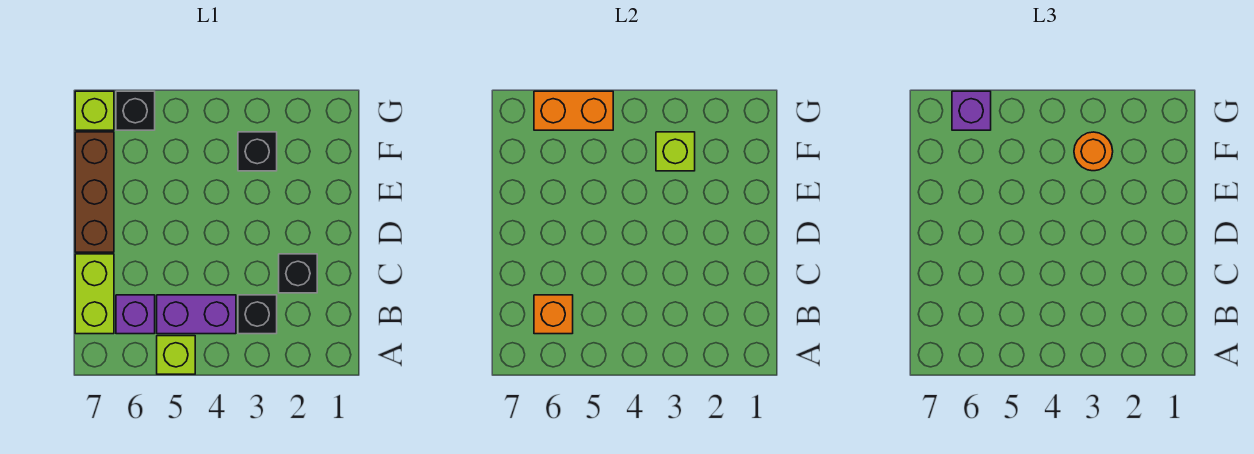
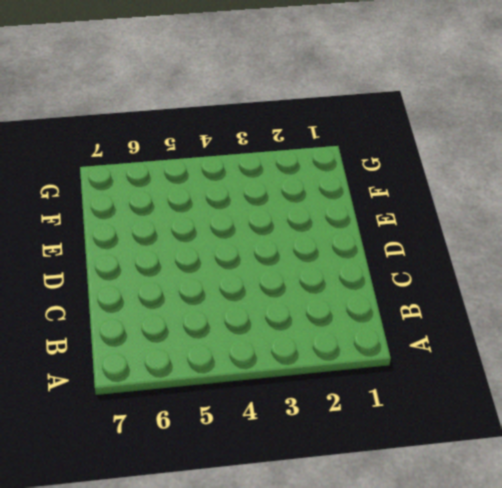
none -> lime 1x1 brick [157,336,195,374]
none -> black 1x1 brick [238,295,277,334]
none -> purple 1x2 brick [157,295,236,334]

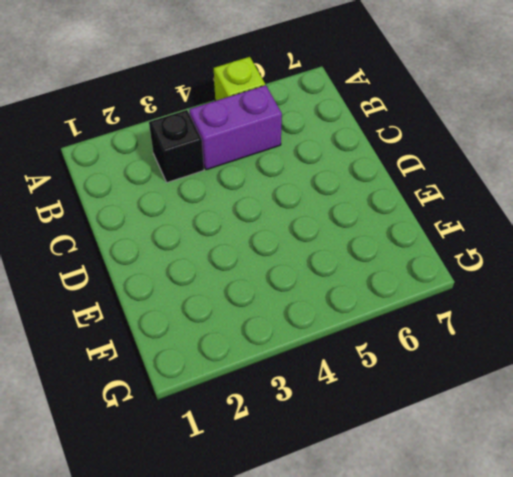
none -> purple 1x1 brick [116,295,155,334]
none -> lime 1x2 brick [75,254,114,334]
none -> black 1x1 brick [279,254,317,293]

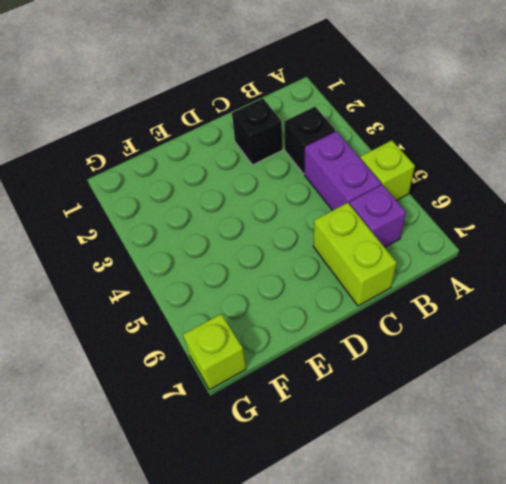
lime 1x2 brick [313,203,397,306] -> lime 1x2 brick turned to [75,254,114,334]
none -> brown 1x3 brick [75,132,114,252]
none -> black 1x1 brick [238,132,277,171]
none -> black 1x1 brick [116,91,155,130]

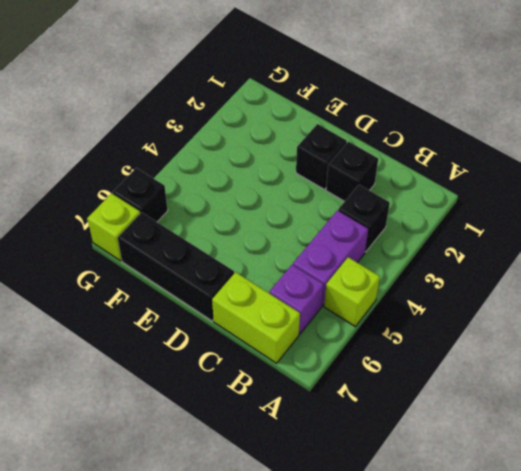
black 1x1 brick [296,124,347,190] -> black 1x1 brick moved to [238,132,277,171]
black 1x3 brick [118,212,234,321] -> brown 1x3 brick [75,132,114,252]
none -> orange 1x1 brick [534,295,573,334]
none -> lime 1x1 brick [656,132,695,171]
none -> orange 1x2 brick [534,91,613,130]

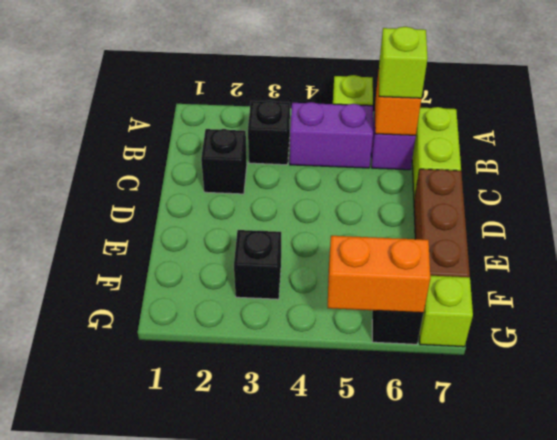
lime 1x1 brick [379,27,428,98] -> lime 1x1 brick moved to [656,132,695,171]
none -> orange 1x1 round brick [1074,132,1113,171]
none -> purple 1x1 brick [952,91,991,130]

